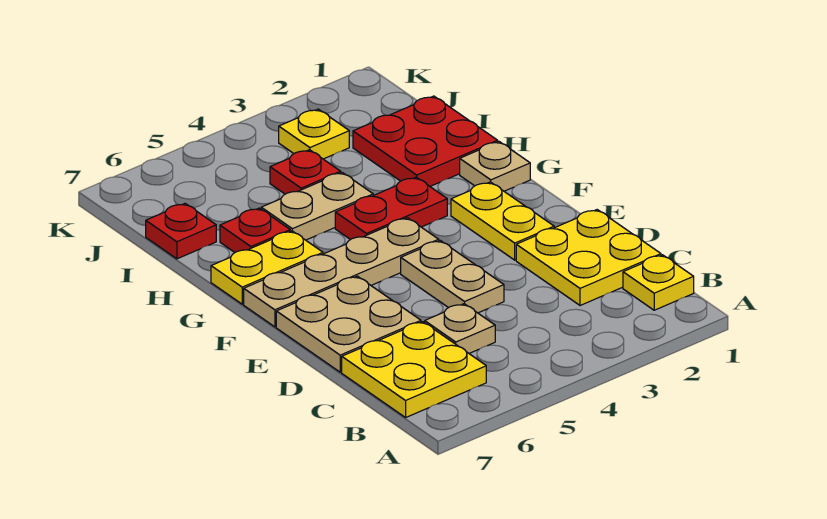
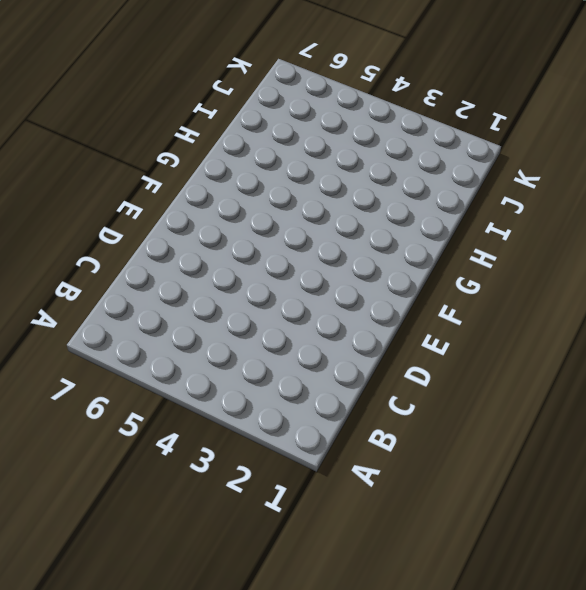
none -> yellow 1x1 plate [623,255,694,310]
none -> yellow 2x2 plate [342,322,486,417]
none -> yellow 2x2 plate [516,210,661,305]

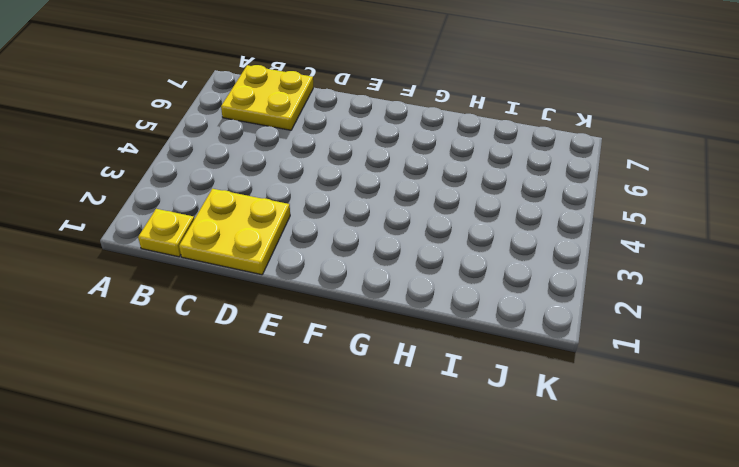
none -> tan 1x1 plate [425,304,495,353]
none -> tan 1x2 plate [401,241,504,313]
none -> tan 2x2 plate [276,276,421,372]

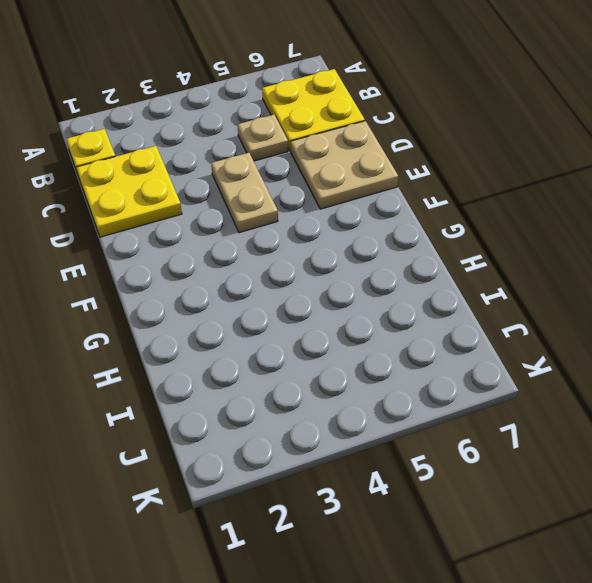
none -> yellow 1x2 plate [451,182,554,260]
none -> tan 1x4 plate [244,218,439,327]
none -> tan 1x1 plate [460,142,530,191]

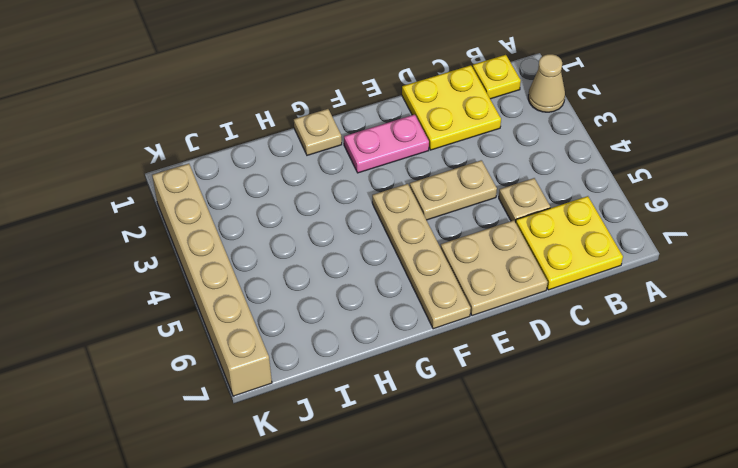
tan 1x1 cone [528,54,565,112] -> none
pink 1x2 plate [344,114,429,173] -> yellow 1x2 plate [451,182,554,260]
tan 1x6 brick [152,164,272,396] -> none
none -> red 1x2 plate [335,177,447,240]
none -> yellow 1x2 plate [211,231,323,304]
none -> red 2x2 plate [353,96,498,186]

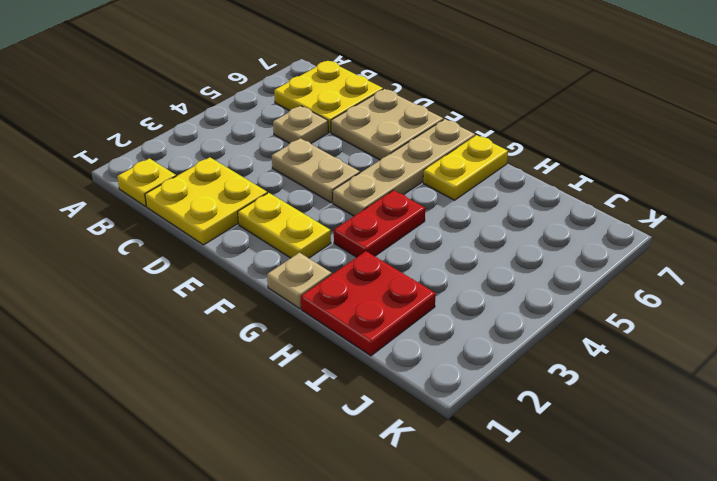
none -> tan 1x2 plate [261,173,373,240]
none -> red 1x1 plate [220,208,290,252]
none -> red 1x1 plate [270,150,341,194]

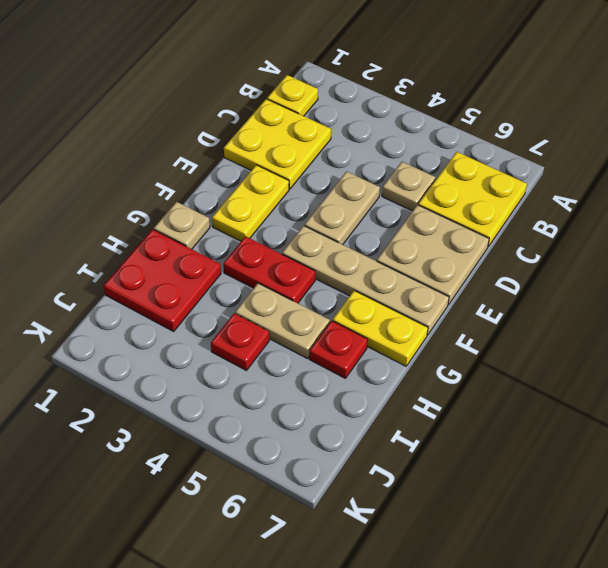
none -> red 1x1 plate [146,203,216,259]
none -> yellow 1x1 plate [279,109,349,159]

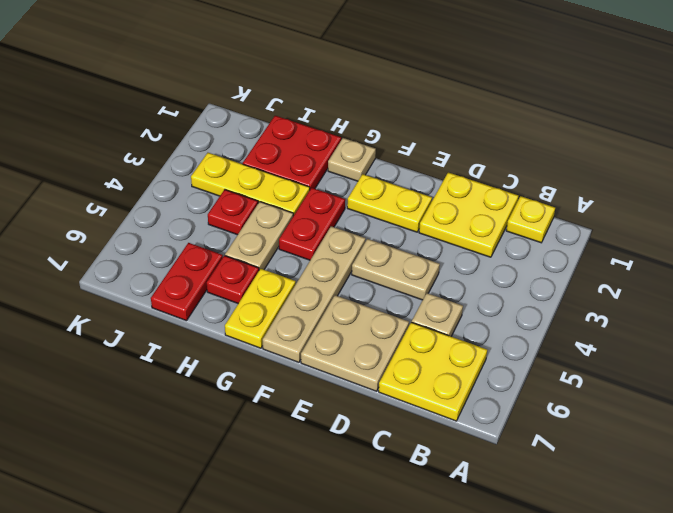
yellow 1x3 plate [191,153,310,216] -> yellow 1x1 plate [279,109,349,159]
red 1x2 plate [151,243,223,321] -> red 1x1 plate [146,203,216,259]

